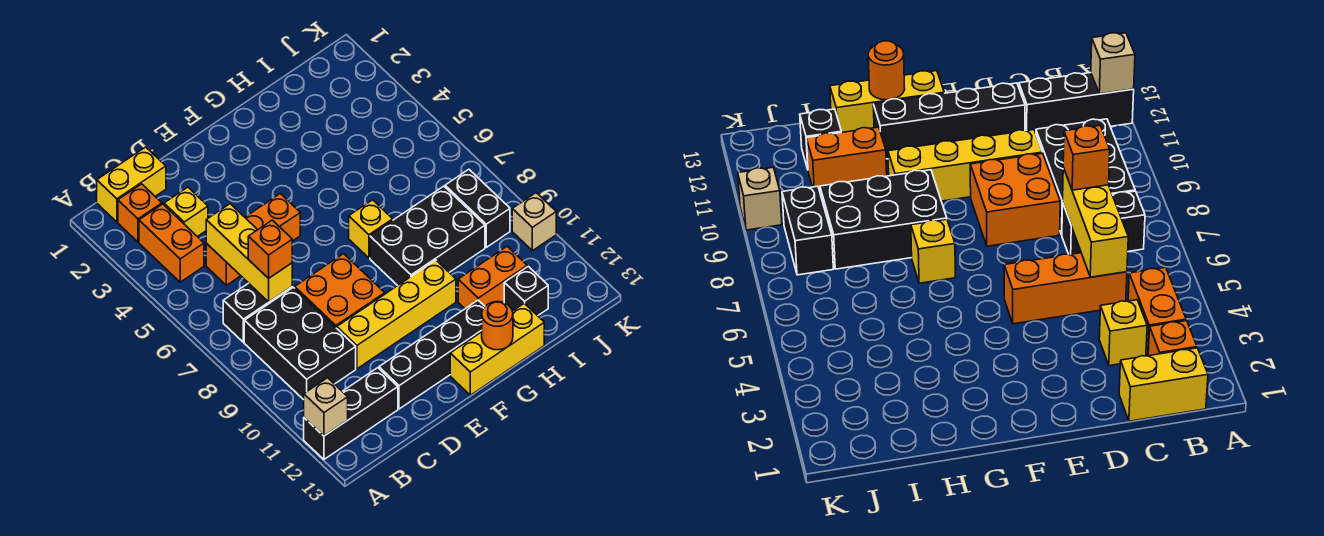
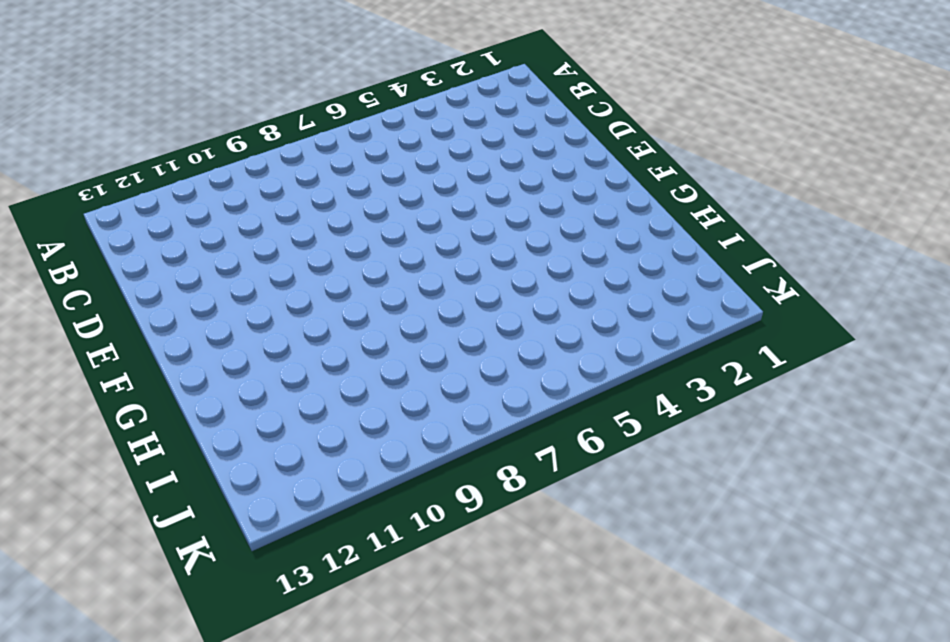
none -> black 1x3 brick [304,368,398,459]
none -> yellow 1x2 brick [97,147,166,222]
none -> orange 1x1 brick [118,184,162,242]

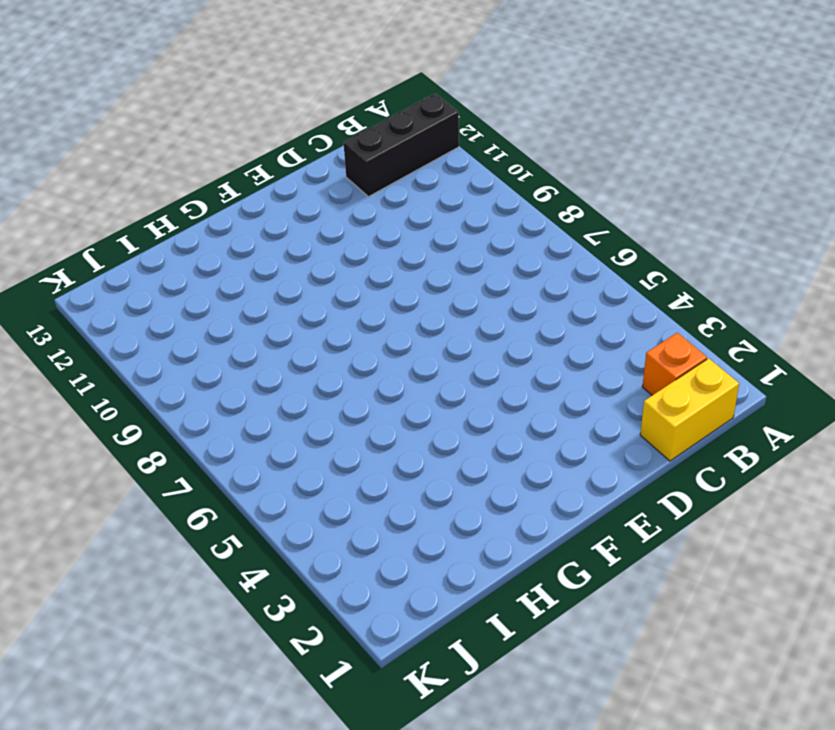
none -> orange 1x2 brick [139,204,204,282]
none -> black 1x2 brick [223,283,292,342]
none -> black 2x3 brick [244,287,356,400]

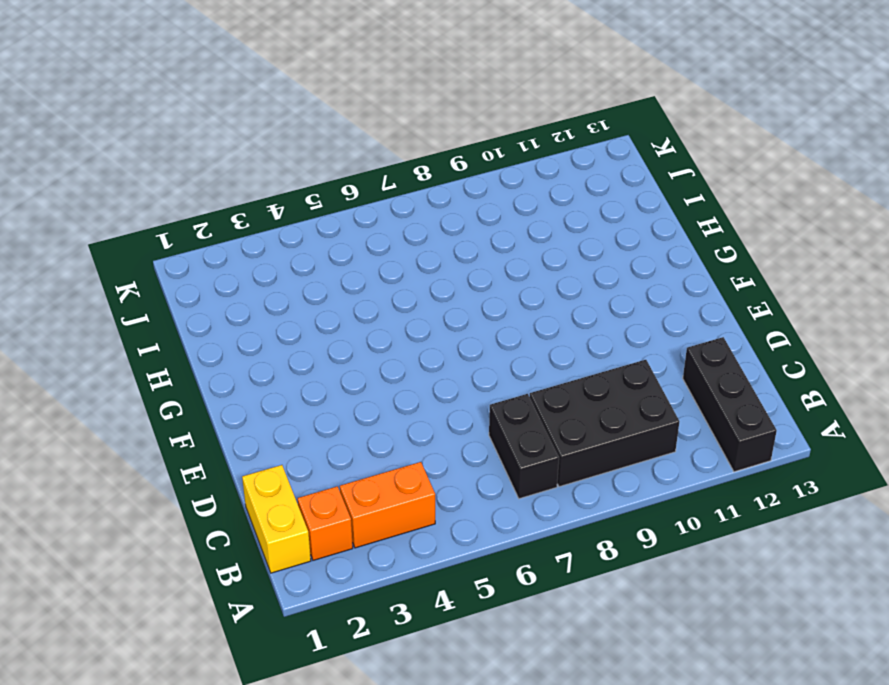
none -> yellow 1x1 brick [164,187,208,237]
none -> orange 1x3 brick [206,194,300,285]
none -> orange 2x2 brick [295,254,385,328]

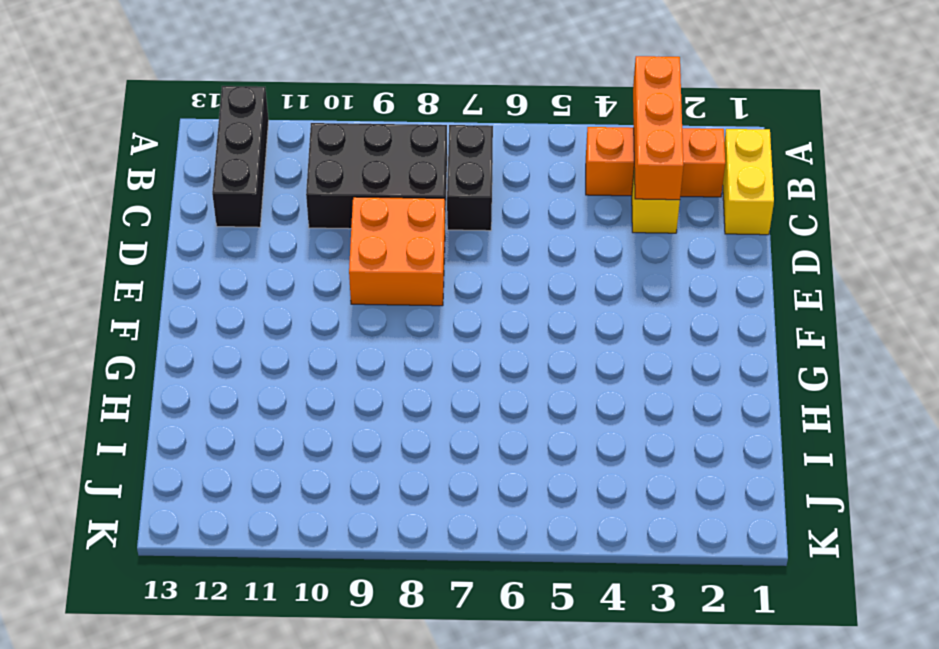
orange 1x3 brick [633,56,684,200] -> orange 1x3 brick moved to [206,194,300,285]
none -> yellow 1x4 brick [337,260,456,369]
none -> black 1x4 brick [379,300,485,409]
none -> yellow 1x3 brick [450,303,544,395]

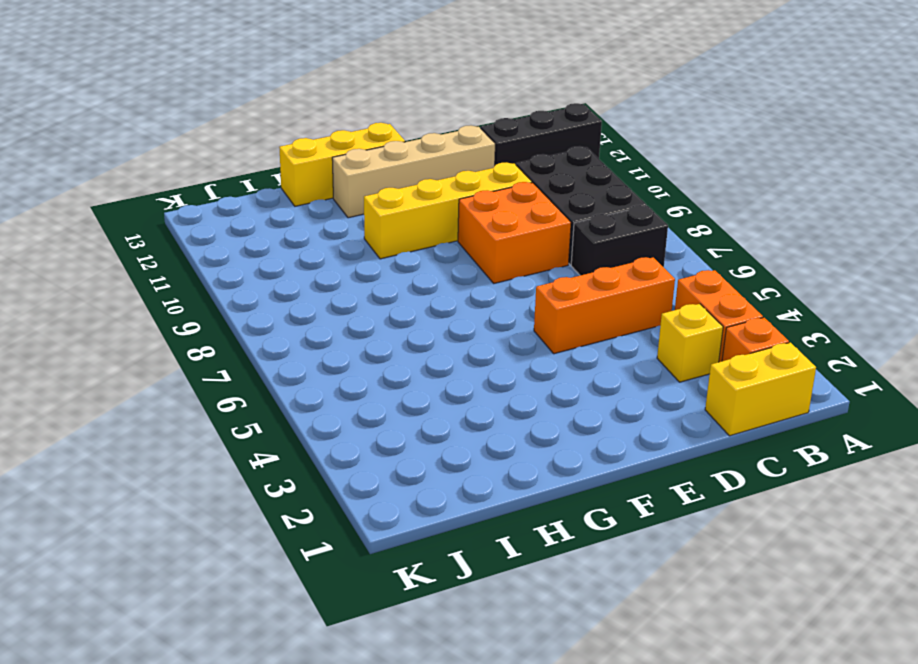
tan 1x4 brick [332,125,495,218] -> black 1x4 brick [379,300,485,409]
none -> yellow 1x1 brick [349,200,393,258]
none -> black 2x3 brick [370,186,485,285]
none -> orange 1x2 brick [458,246,527,309]

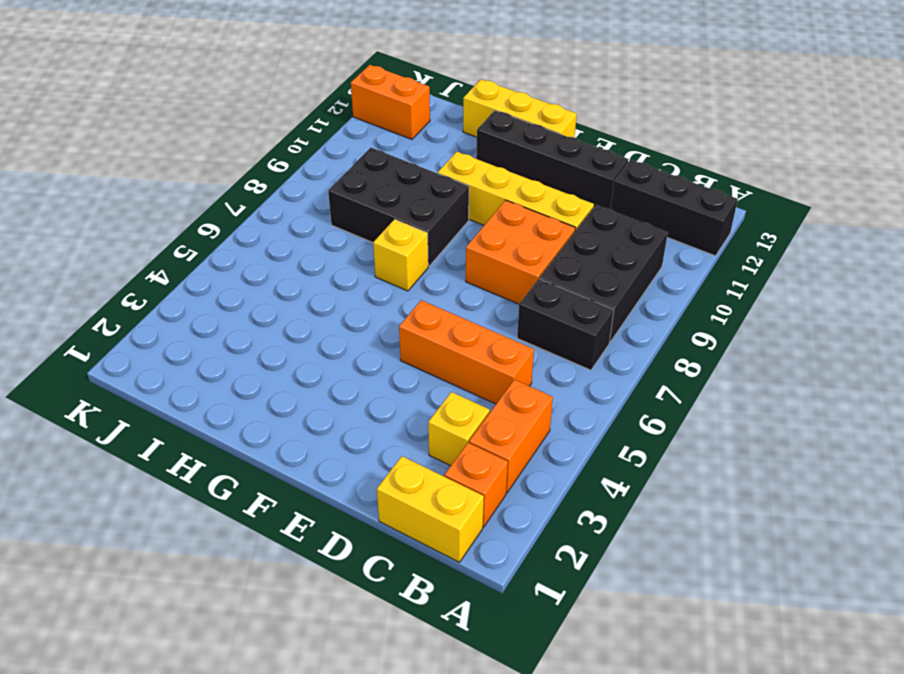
orange 1x2 brick [351,65,430,139] -> orange 1x2 brick moved to [458,246,527,309]
none -> black 1x1 brick [504,266,548,316]
none -> black 1x2 brick [445,169,510,247]
none -> tan 1x1 brick [512,193,556,251]

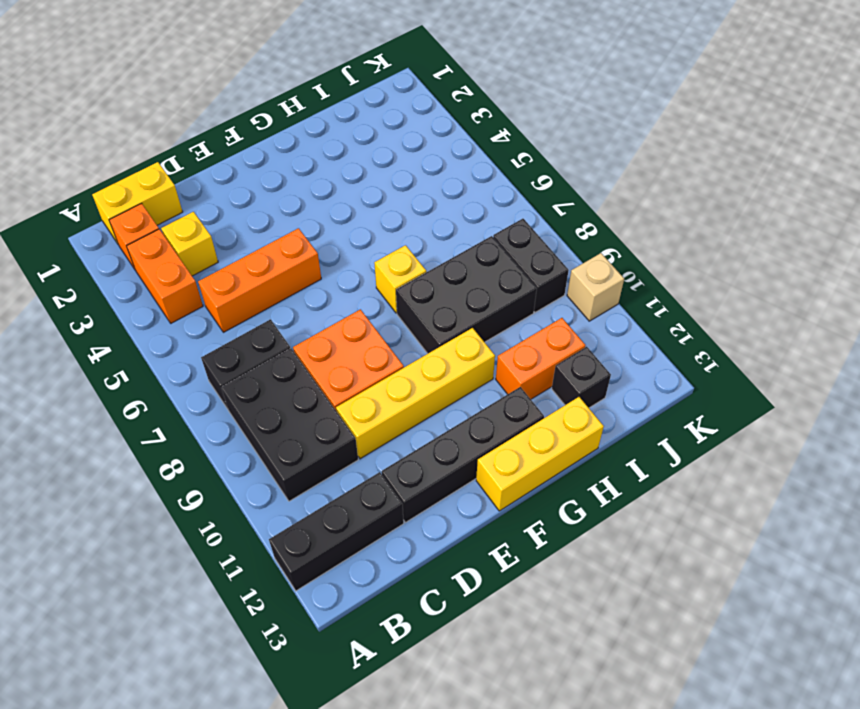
none -> tan 1x1 brick [304,378,348,436]
none -> yellow 1x3 brick [206,204,292,302]
none -> orange 1x1 round brick [482,302,513,350]

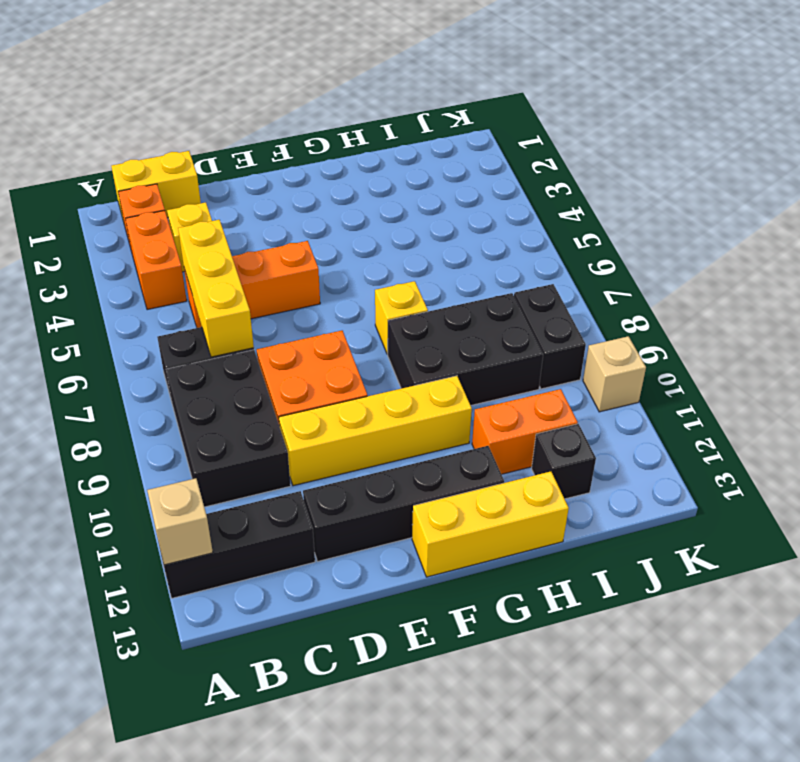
none -> orange 1x1 round brick [482,302,513,350]
none -> orange 1x1 brick [248,220,292,278]

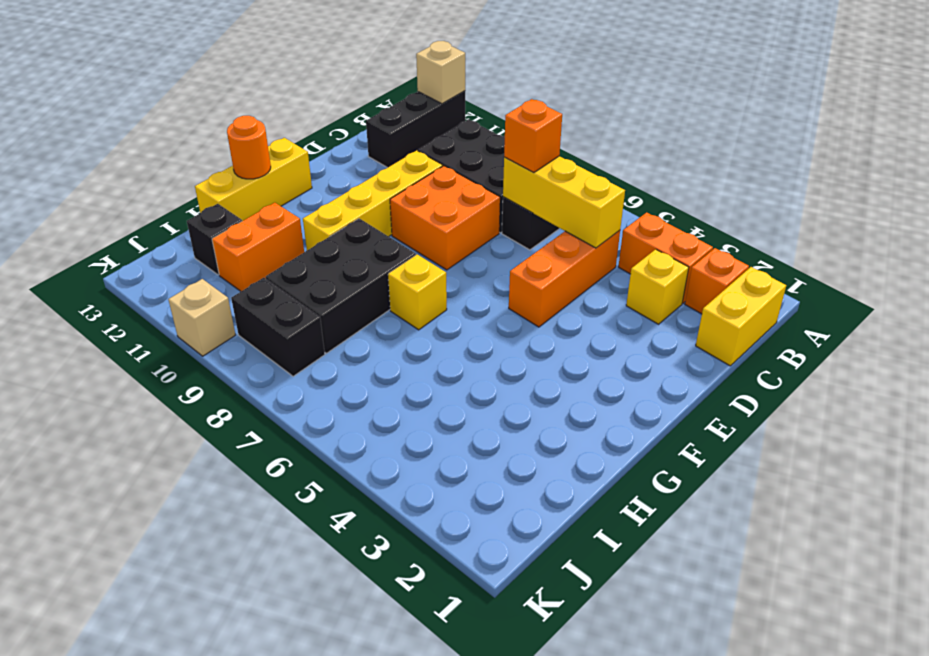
none -> black 1x4 brick [379,300,485,409]

